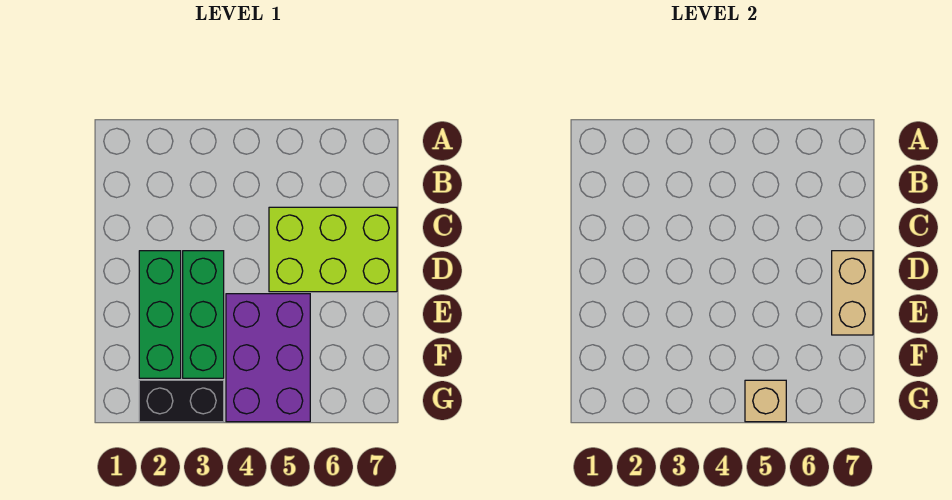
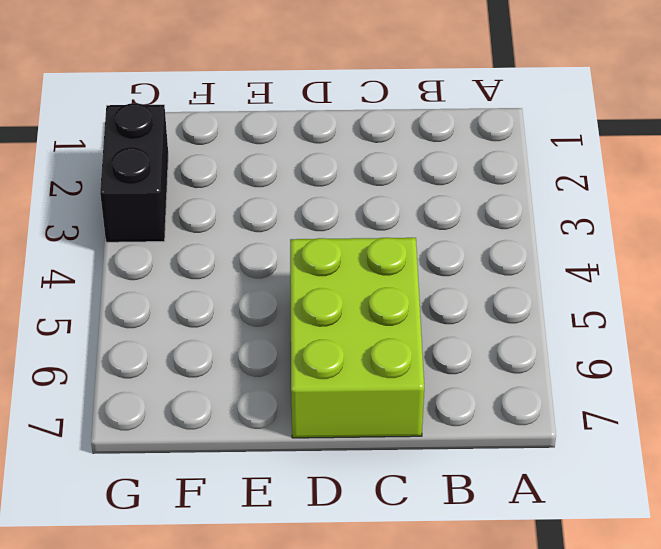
none -> green 1x3 brick [139,251,181,378]
none -> green 1x3 brick [183,251,224,378]

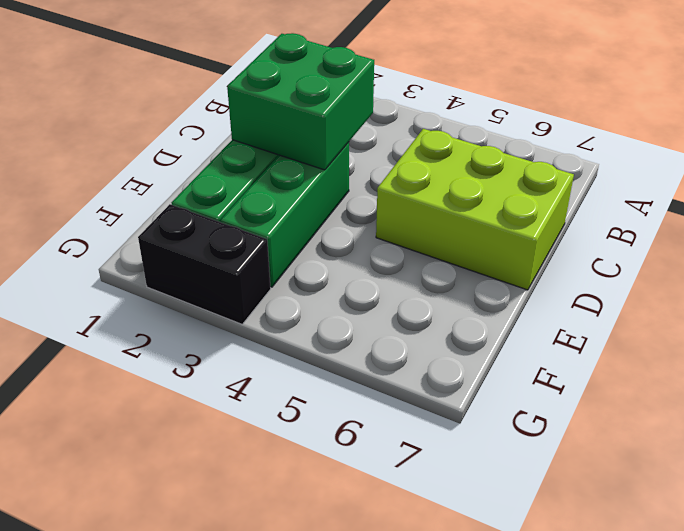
green 2x2 brick [227,33,374,170] -> none
none -> purple 2x3 brick [226,294,310,422]
none -> tan 1x2 brick [832,251,873,335]

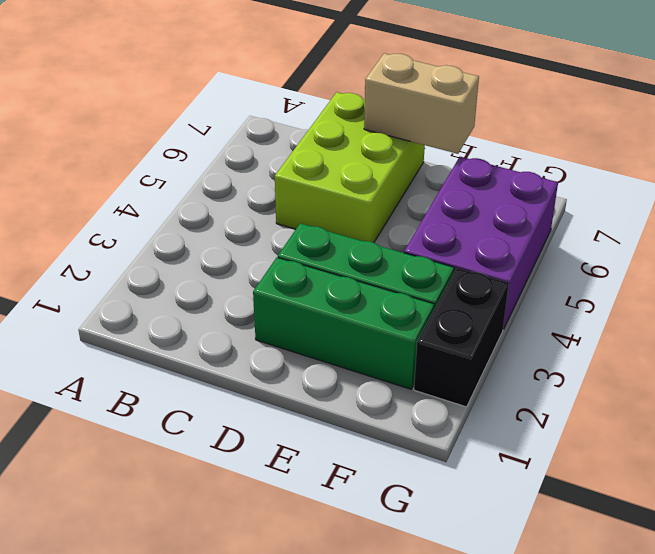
purple 2x3 brick [404,157,558,329] -> purple 2x3 brick turned to [226,294,310,422]
none -> tan 1x1 brick [745,380,786,422]

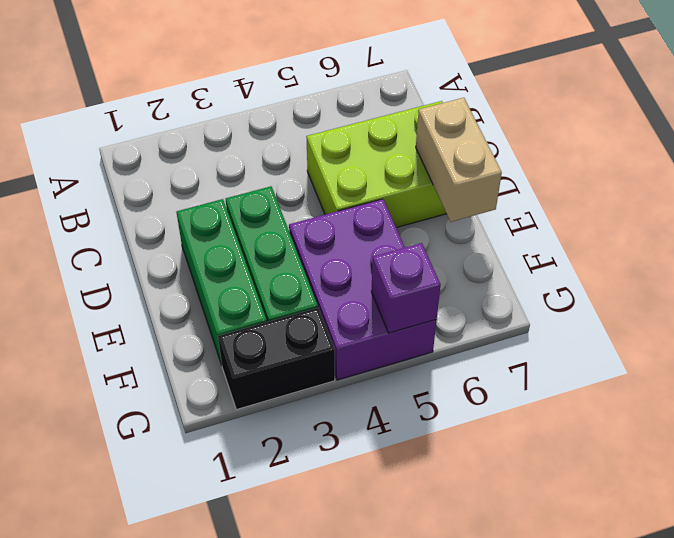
purple 1x1 brick [371,243,441,333] -> tan 1x1 brick [745,380,786,422]

